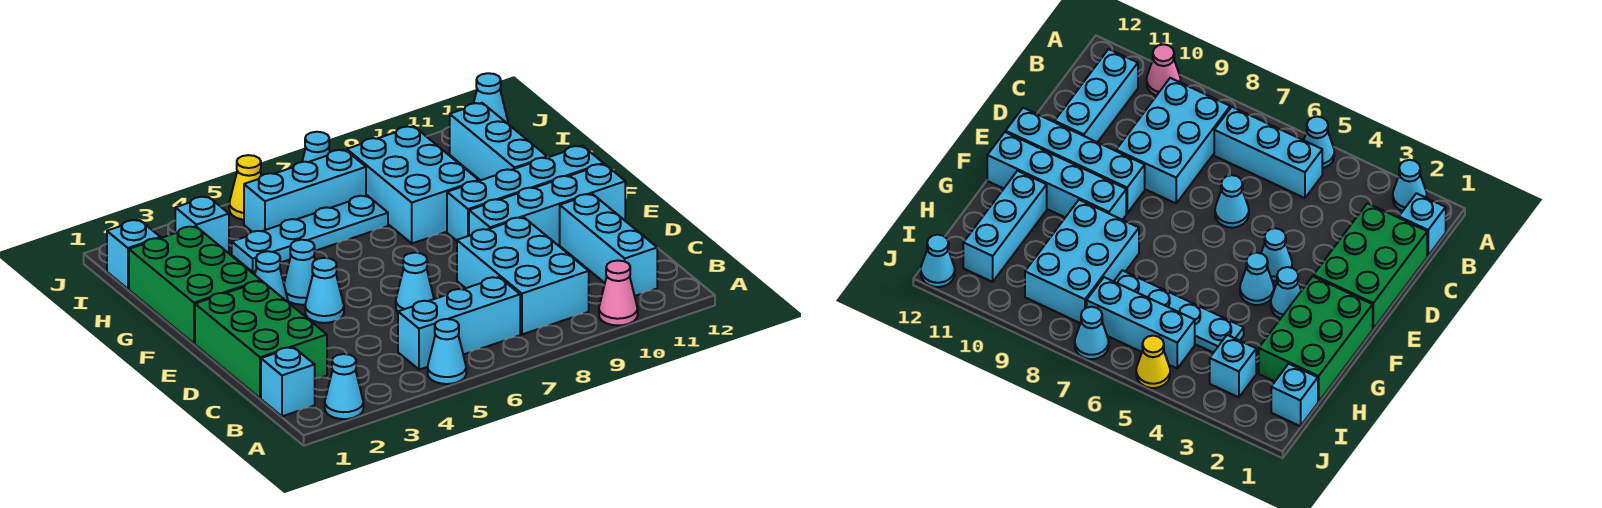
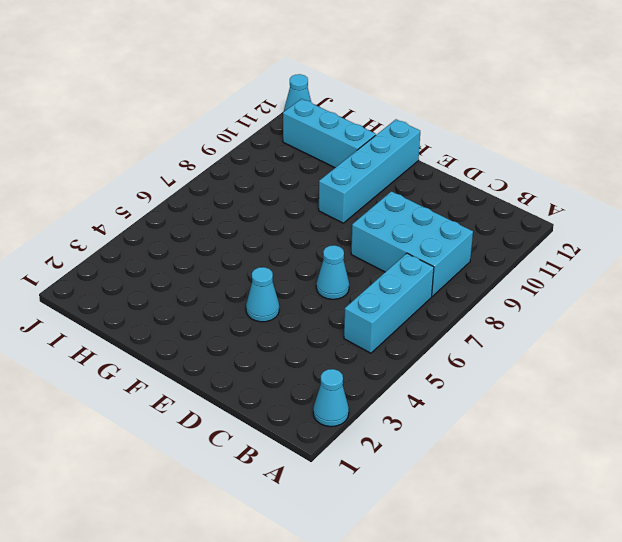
none -> cyan 1x1 cone [428,319,466,384]
none -> pink 1x1 cone [599,260,638,326]
none -> cyan 1x1 brick [261,347,315,416]

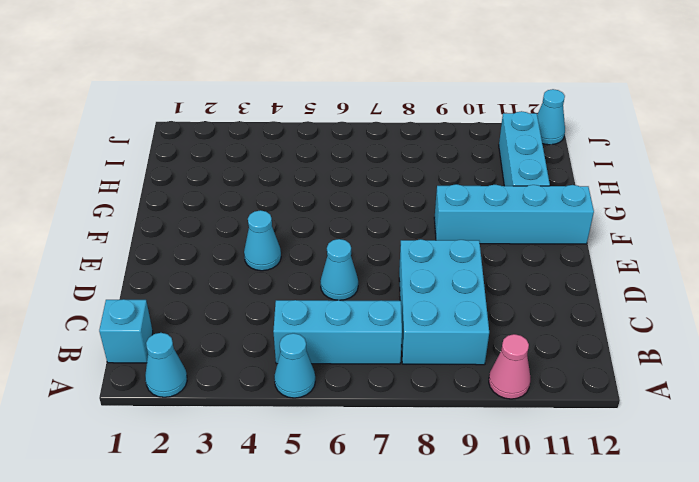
none -> cyan 1x3 brick [560,194,657,296]
none -> green 2x3 brick [195,281,327,398]
none -> cyan 1x4 brick [469,164,625,245]

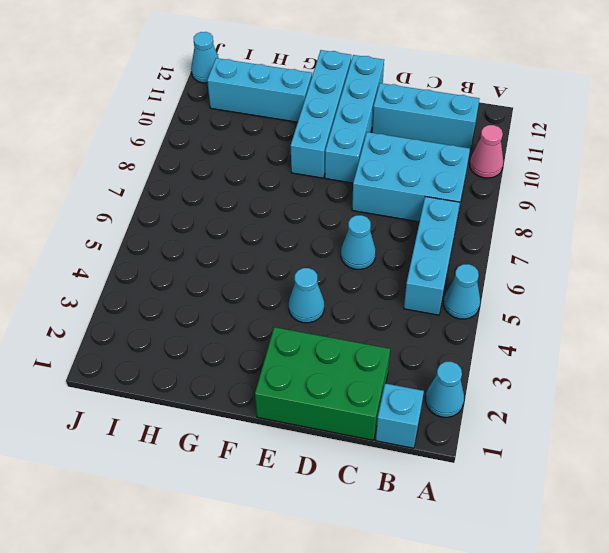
none -> green 2x3 brick [129,226,261,344]
none -> cyan 1x1 cone [255,251,288,302]
none -> cyan 1x1 cone [284,240,315,305]

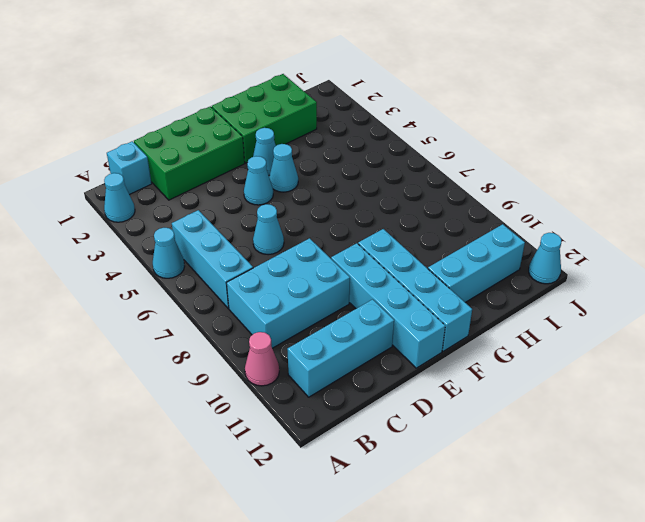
none -> cyan 2x3 brick [347,126,479,243]
none -> cyan 1x4 plate [232,196,388,272]
none -> cyan 1x1 brick [107,220,160,289]

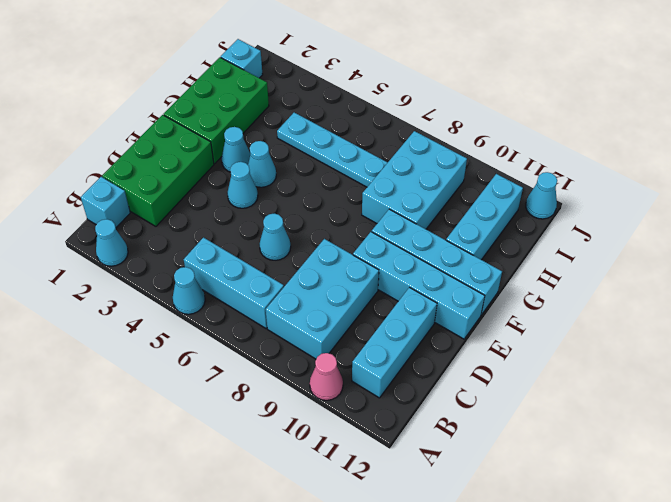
none -> cyan 1x1 brick [175,196,229,253]
none -> cyan 1x3 brick [244,150,366,232]
none -> yellow 1x1 cone [229,155,261,220]

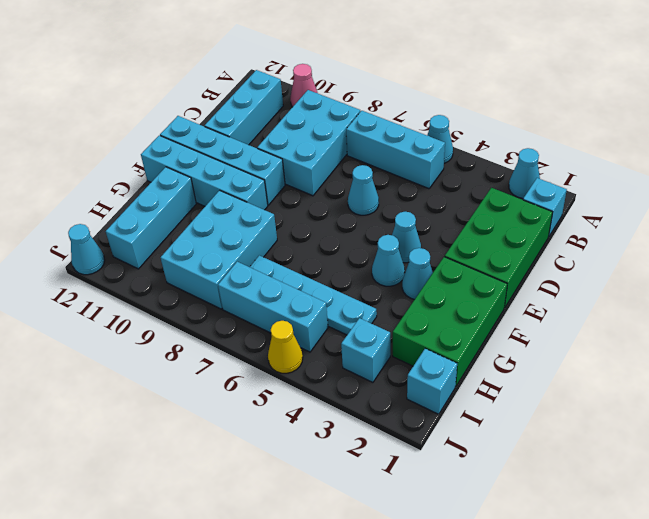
none -> cyan 1x1 cone [302,132,330,162]

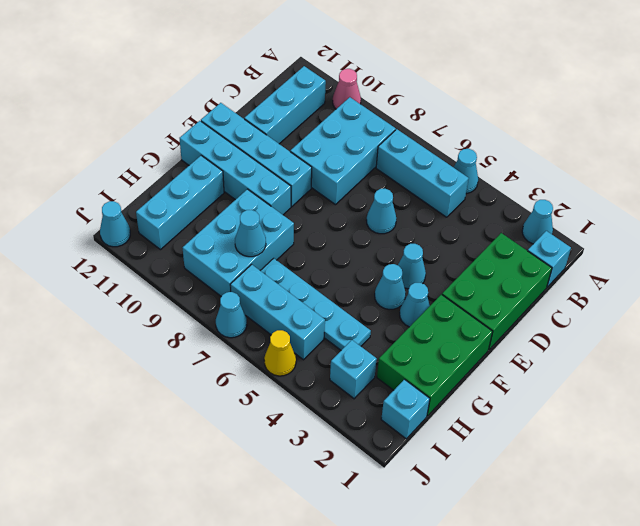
cyan 1x1 cone [235,210,266,257] -> none

